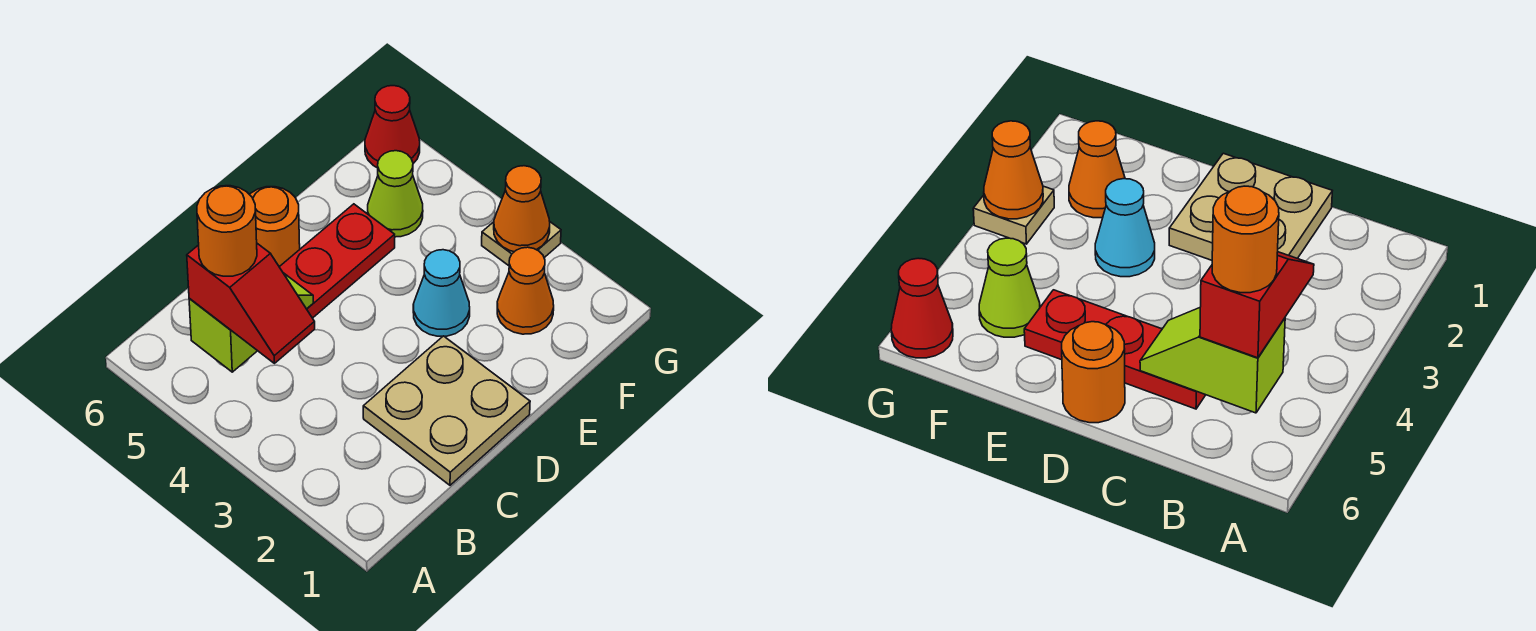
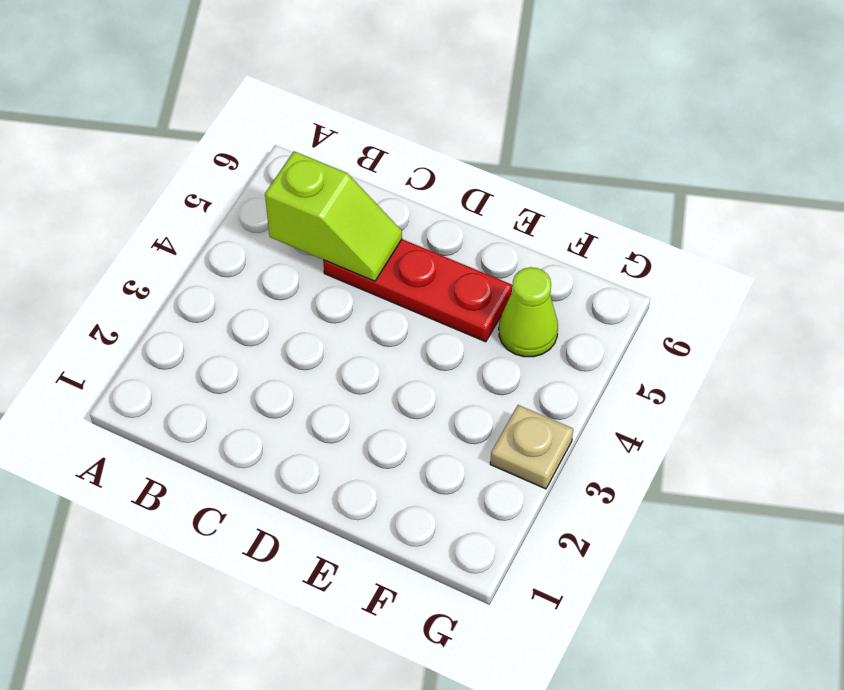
none -> tan 2x2 plate [363,336,530,485]
none -> orange 1x1 round brick [249,187,300,267]
none -> cyan 1x1 cone [413,250,470,336]

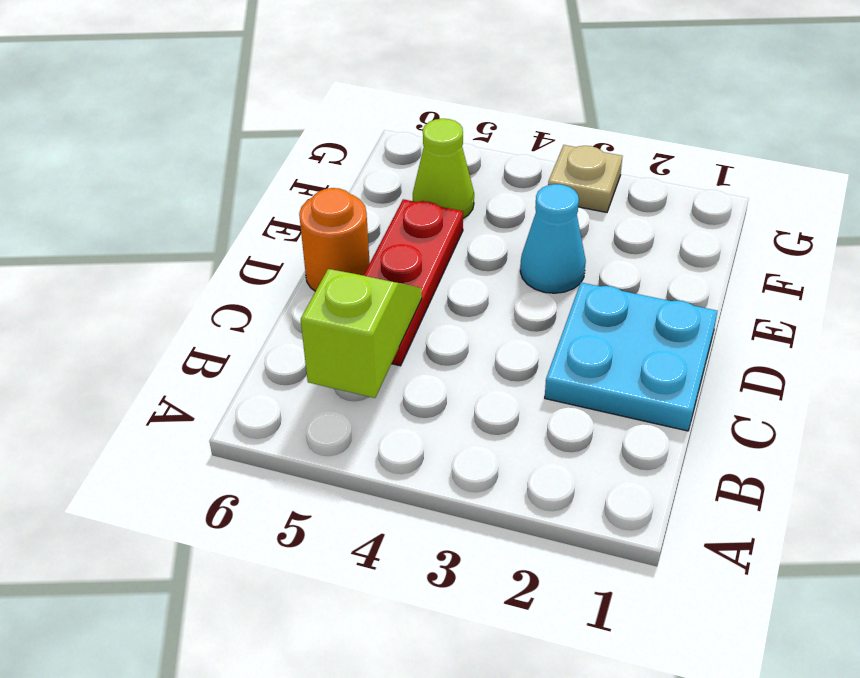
cyan 2x2 plate [545,283,717,431] -> tan 2x2 plate [363,336,530,485]
none -> orange 1x1 cone [497,247,554,334]
none -> red 1x1 cone [365,86,420,168]
none -> orange 1x1 cone [494,166,550,252]

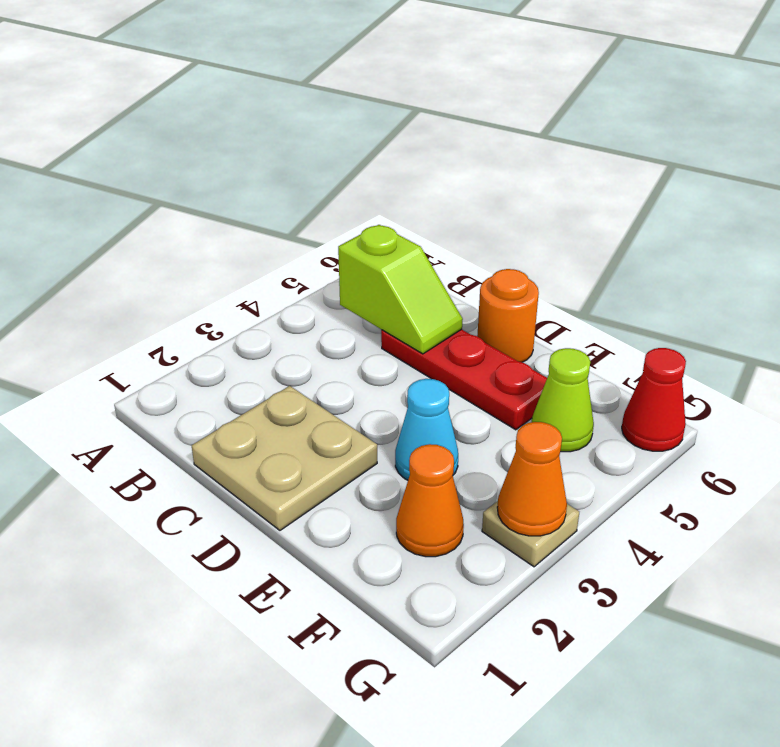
none -> red 1x2 slope [187,244,315,363]
none -> orange 1x1 round brick [197,186,257,276]

